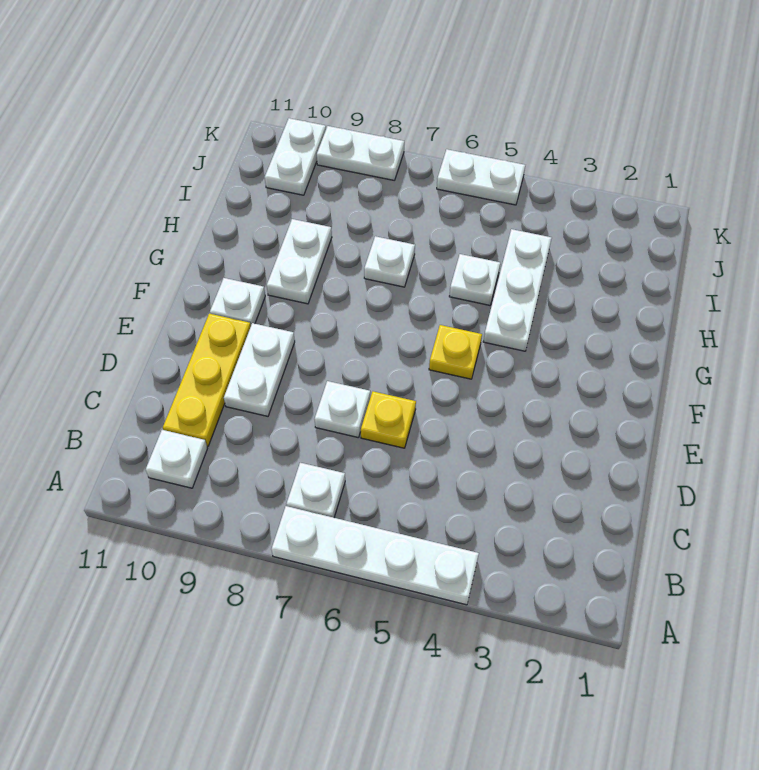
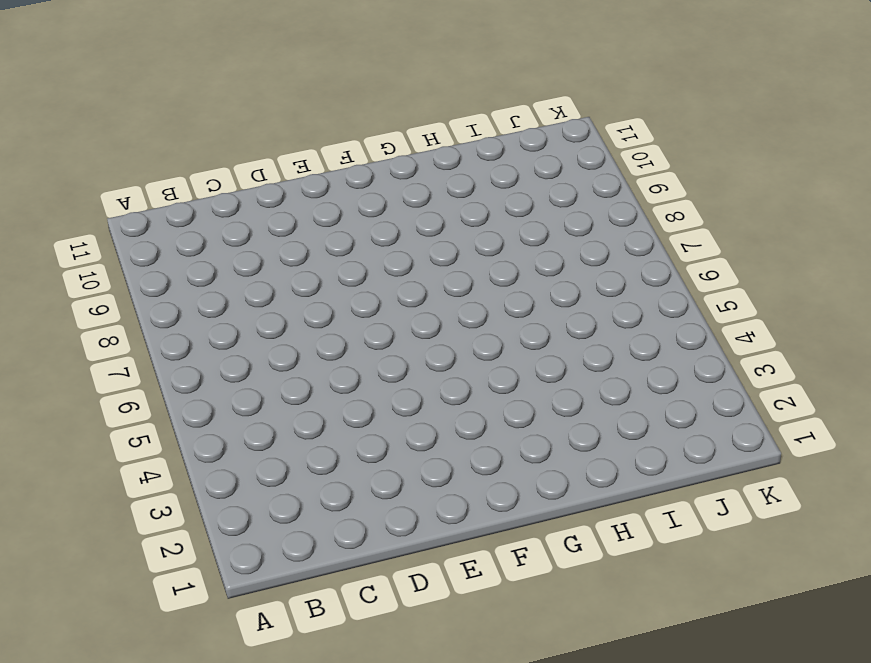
none -> white 1x4 plate [271,506,479,605]
none -> white 1x1 plate [286,463,345,518]
none -> white 1x1 plate [146,430,208,488]

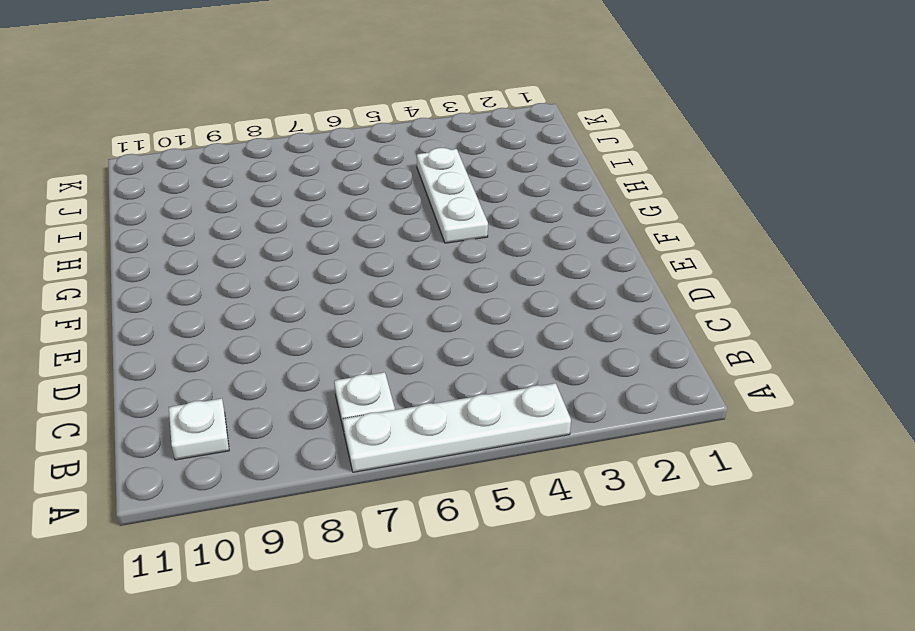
none -> yellow 1x3 plate [163,314,251,446]
none -> yellow 1x1 plate [361,391,416,448]
none -> white 1x1 plate [315,381,370,438]

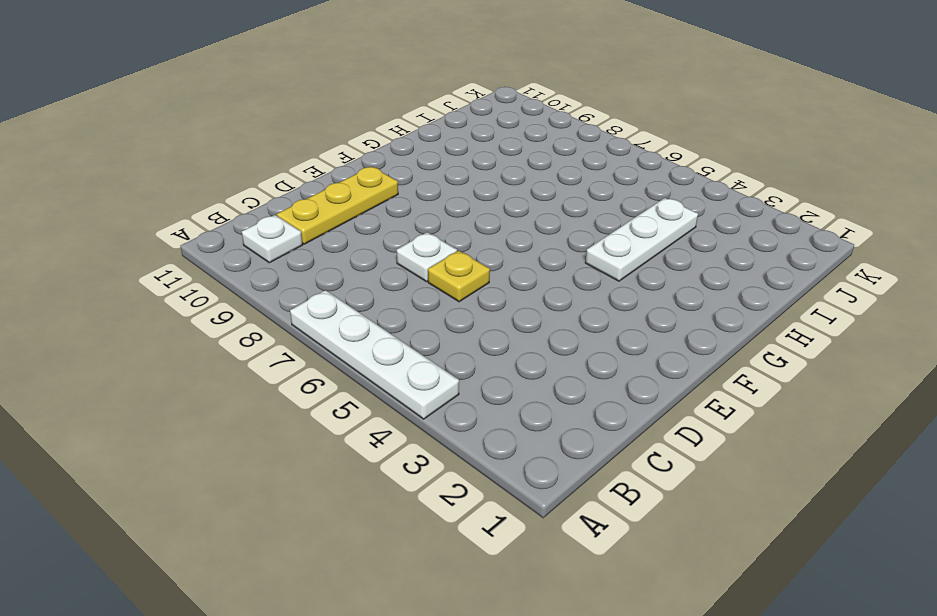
none -> white 1x1 plate [286,463,345,518]
none -> white 1x2 plate [224,323,295,416]
none -> yellow 1x1 plate [429,325,482,379]

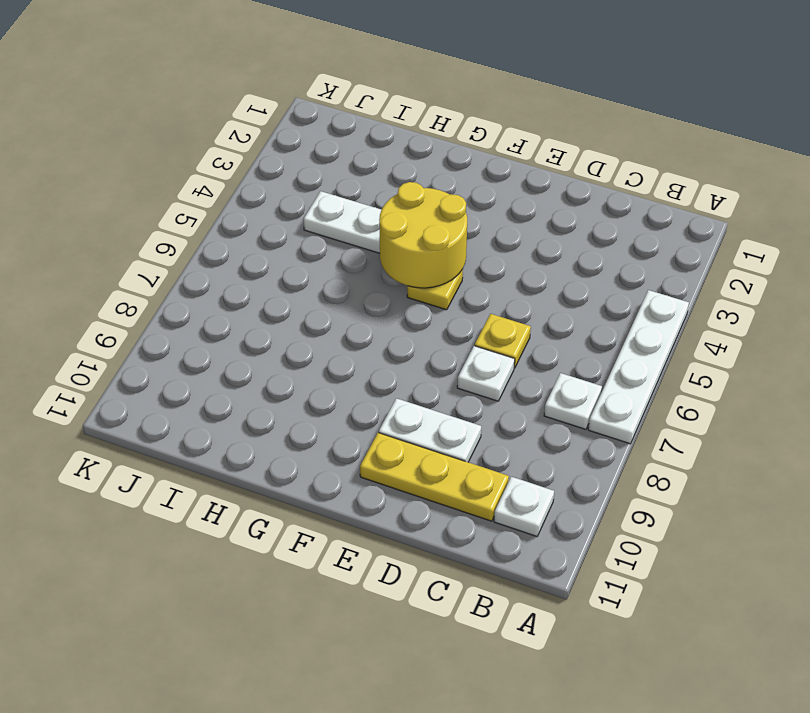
yellow 2x2 round brick [379,182,467,288] -> none
none -> white 1x1 plate [210,278,265,325]
none -> white 1x2 plate [267,219,332,304]
none -> white 1x1 plate [449,254,500,305]

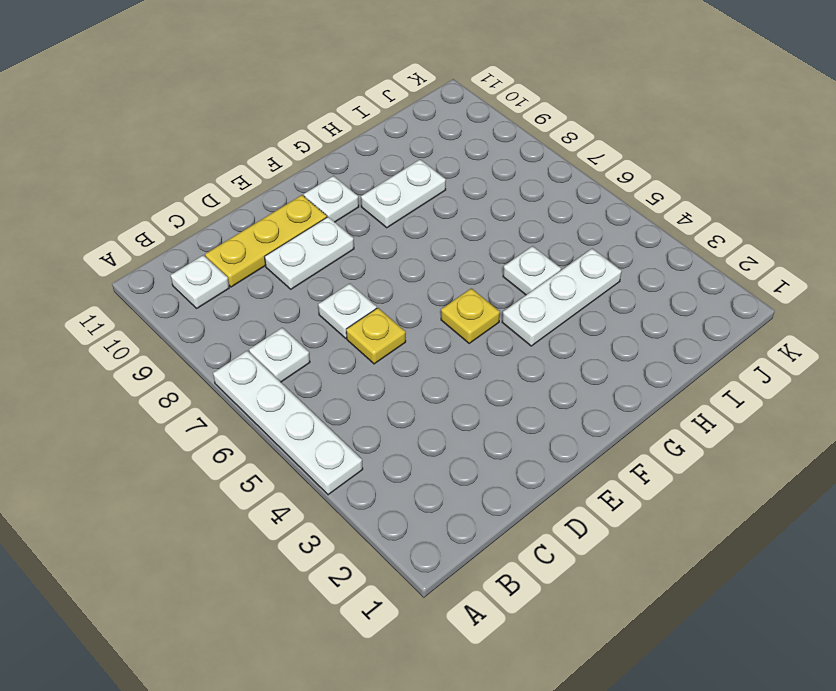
none -> white 1x1 plate [364,236,415,287]
none -> white 1x2 plate [265,118,326,195]
none -> white 1x2 plate [437,149,525,205]

